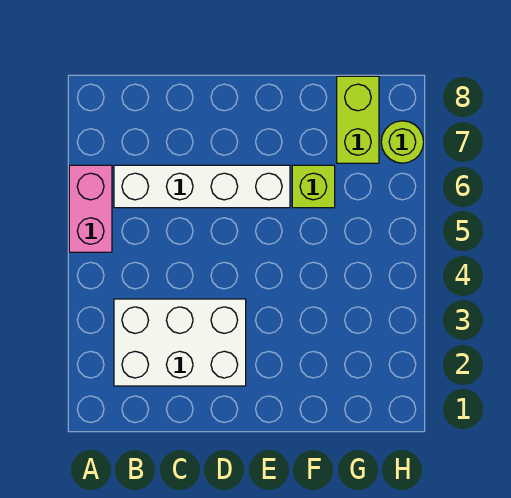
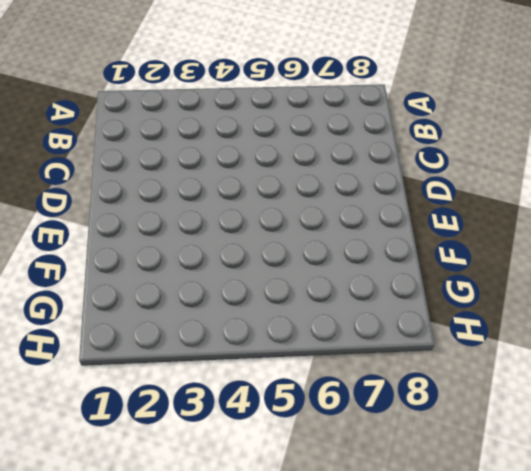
none -> pink 1x2 brick [69,165,112,252]
none -> white 2x3 brick [114,299,246,386]

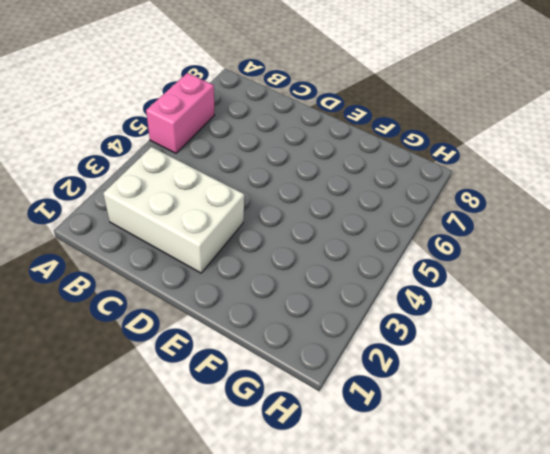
none -> white 1x4 brick [114,165,290,208]
none -> lime 1x1 brick [292,165,335,208]

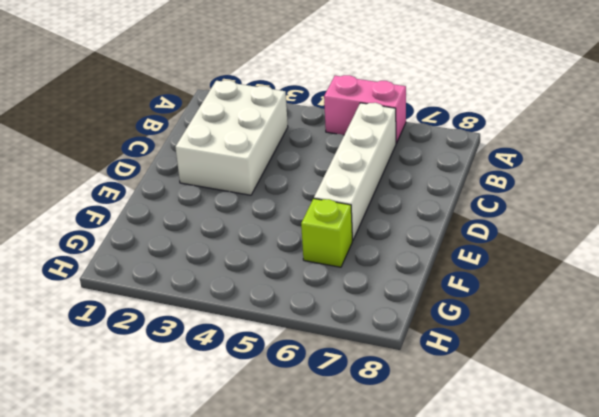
none -> lime 1x2 brick [337,76,379,163]
none -> lime 1x1 round brick [381,121,424,163]

